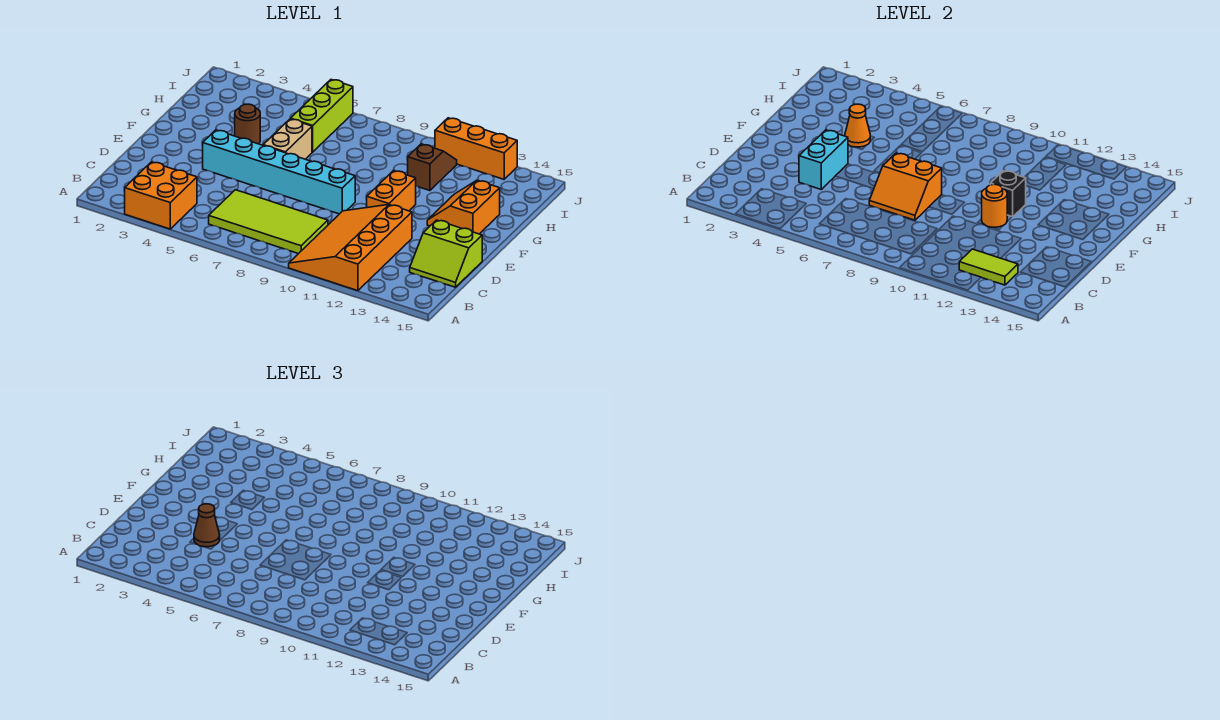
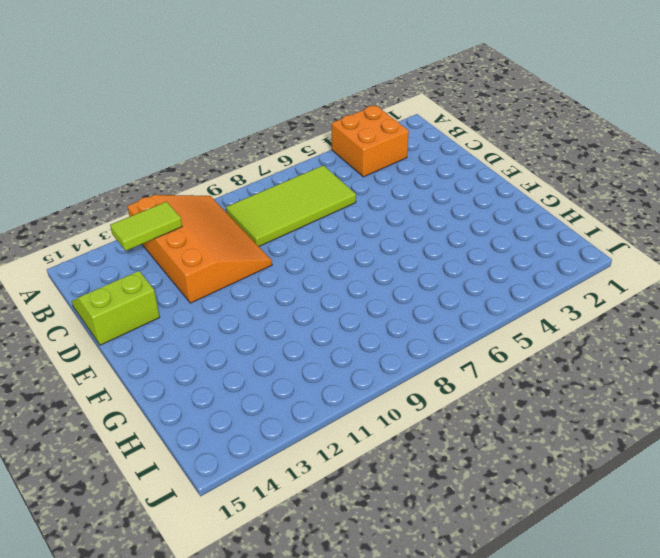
none -> cyan 1x6 brick [203,130,355,214]
none -> orange 1x2 brick [367,171,416,211]
none -> tan 1x2 brick [263,119,312,159]

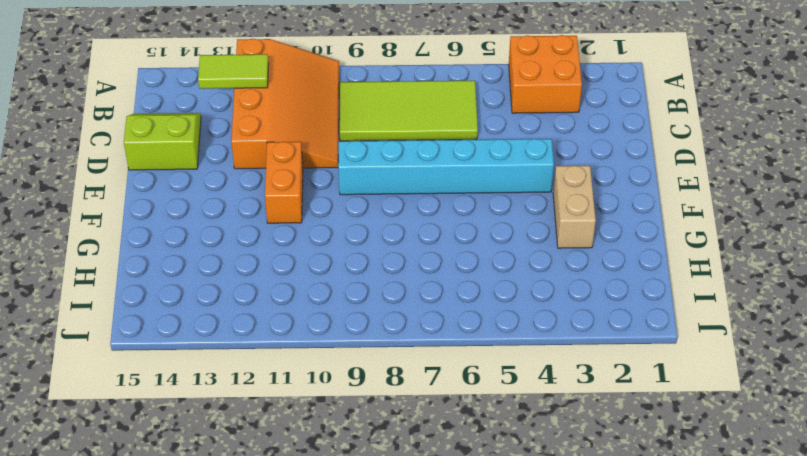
tan 1x2 brick [553,166,596,248] -> tan 1x2 brick moved to [263,119,312,159]
none -> orange 2x2 slope [427,180,500,234]
none -> brown 1x1 round brick [235,104,260,144]
none -> lime 1x3 brick [291,80,353,152]

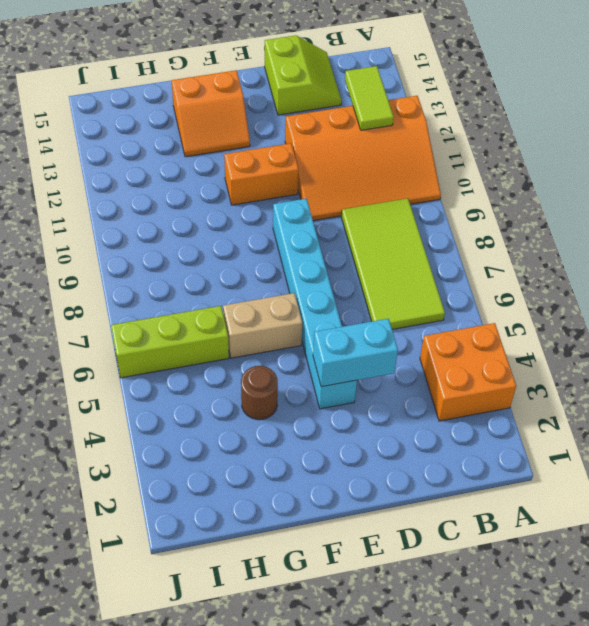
none -> brown 1x2 slope [408,144,457,191]
none -> orange 1x3 brick [435,118,517,179]
none -> orange 2x2 slope [869,153,942,220]

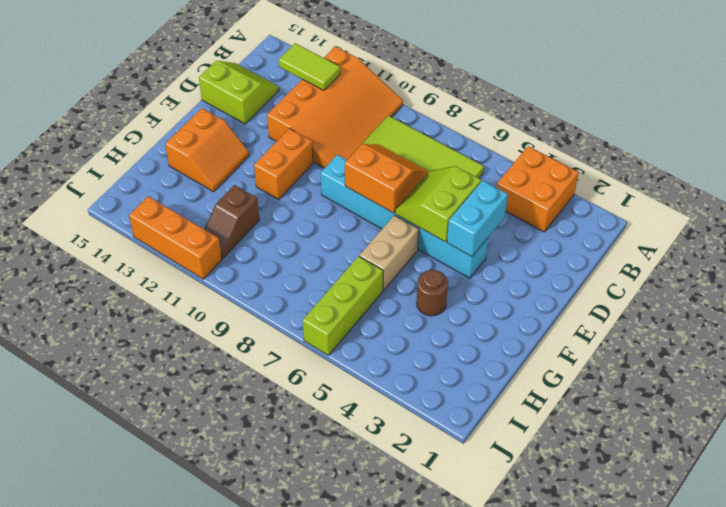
lime 2x2 slope [395,166,481,242] -> none
none -> orange 1x1 round brick [982,184,1007,227]
none -> black 1x1 brick [990,171,1026,217]
none -> orange 1x1 cone [845,104,870,147]

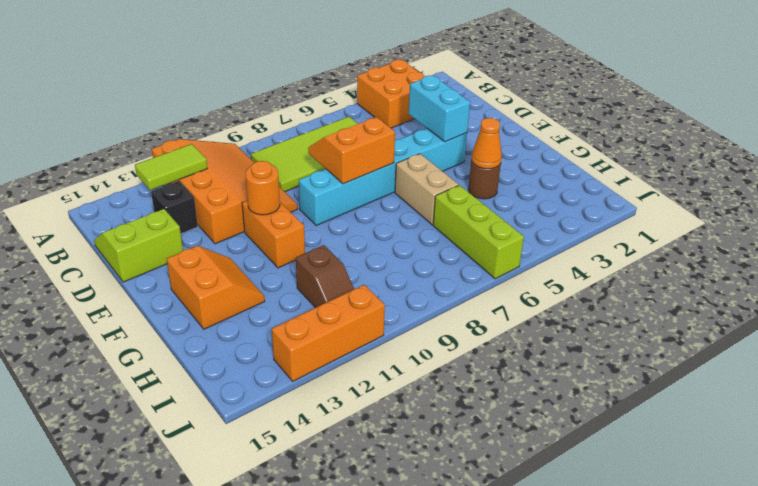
black 1x1 brick [151,181,198,234] -> black 1x1 brick moved to [990,171,1026,217]
none -> brown 1x1 cone [194,504,220,547]

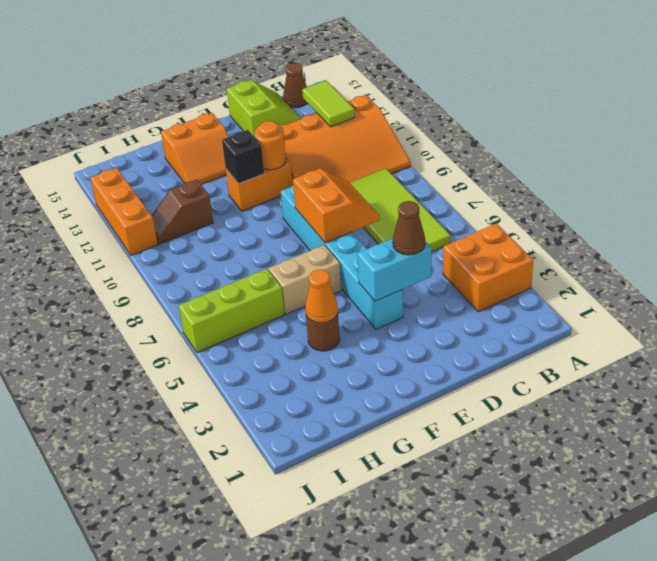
brown 1x1 cone [283,63,307,108] -> none

